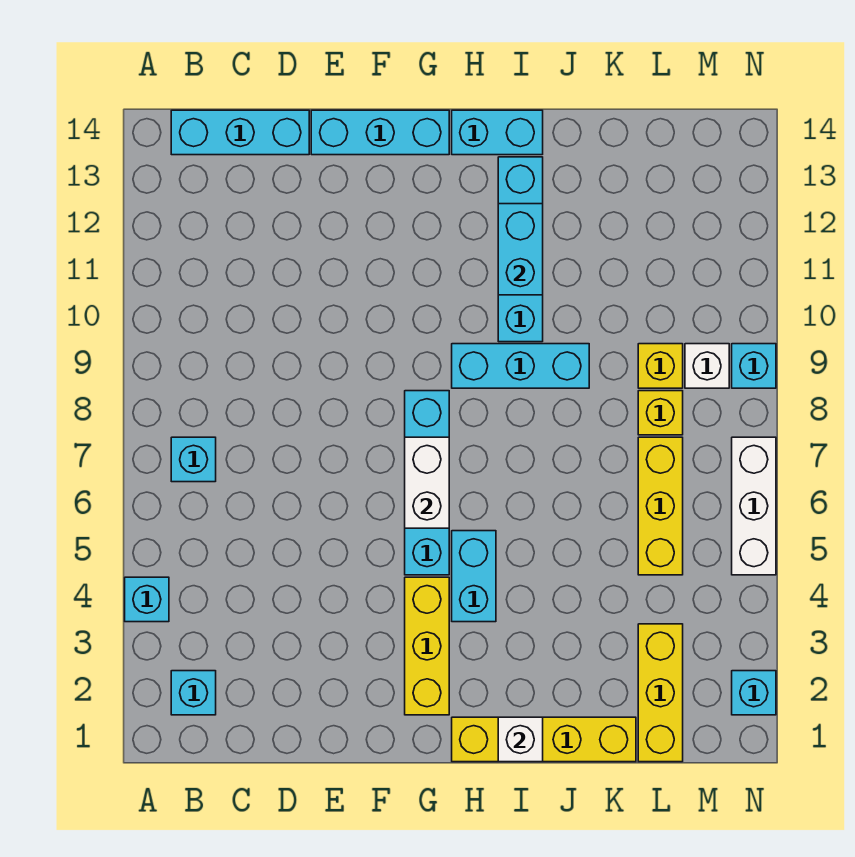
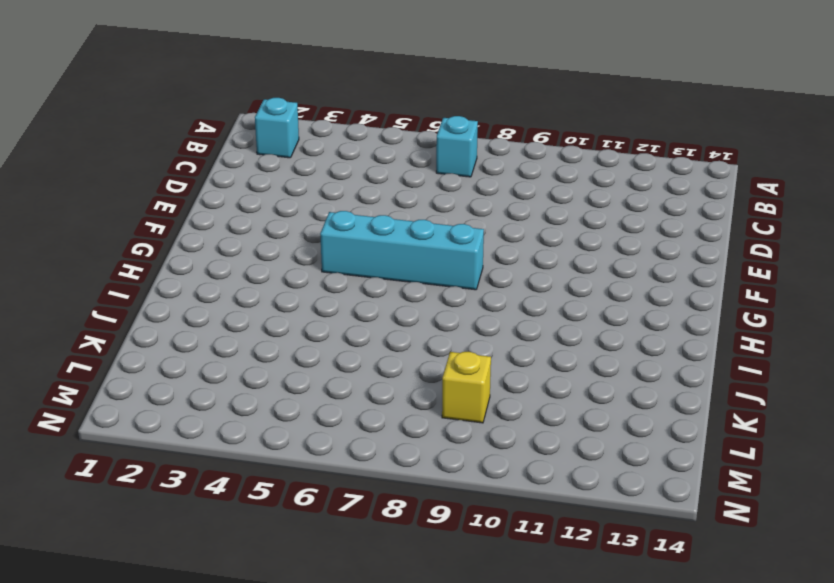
none -> cyan 1x1 brick [125,577,169,622]
none -> cyan 1x3 brick [171,110,309,155]
none -> cyan 1x3 brick [311,110,449,155]

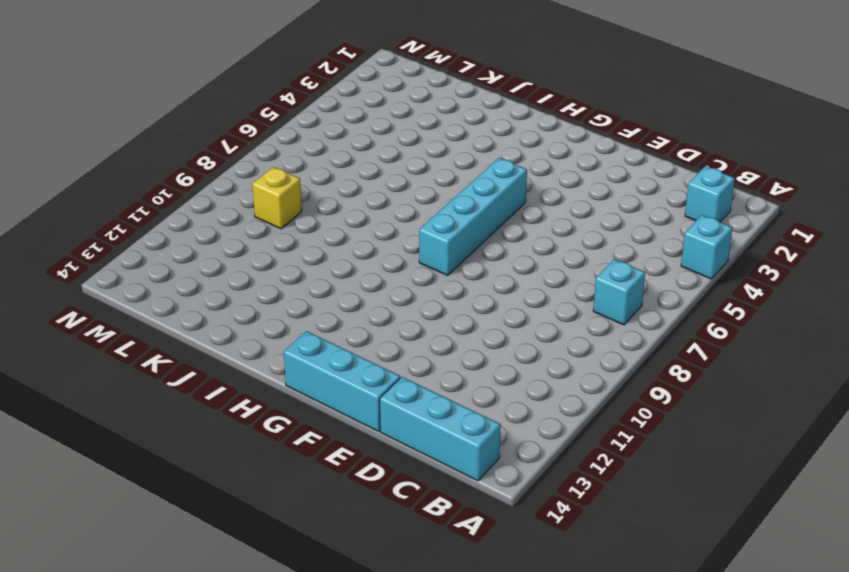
none -> yellow 1x3 brick [405,577,449,715]
none -> yellow 1x4 brick [452,717,636,762]
none -> cyan 1x2 brick [452,531,496,622]

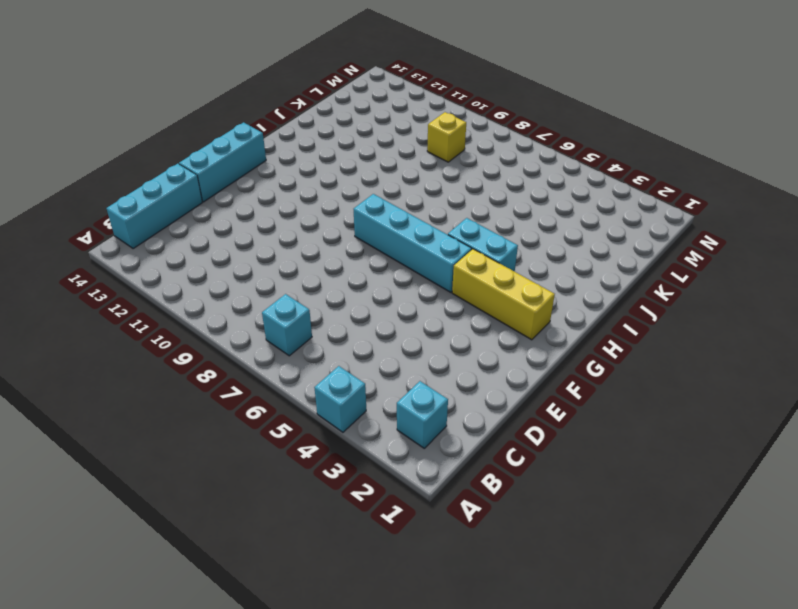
none -> yellow 1x4 brick [452,717,636,762]
none -> cyan 1x3 brick [452,344,589,388]
none -> cyan 1x2 brick [452,110,543,155]

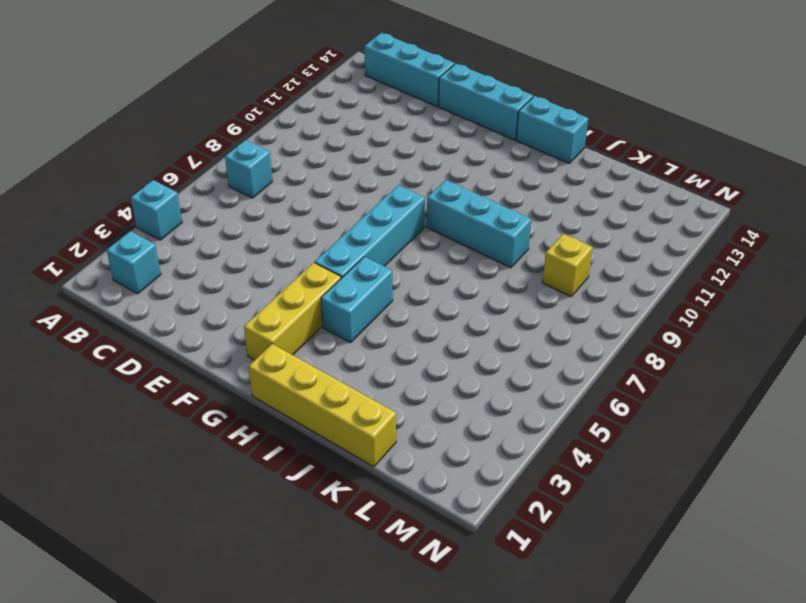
none -> cyan 1x4 brick [498,157,543,342]
none -> yellow 1x3 brick [638,624,683,762]
none -> yellow 1x3 brick [638,437,683,575]

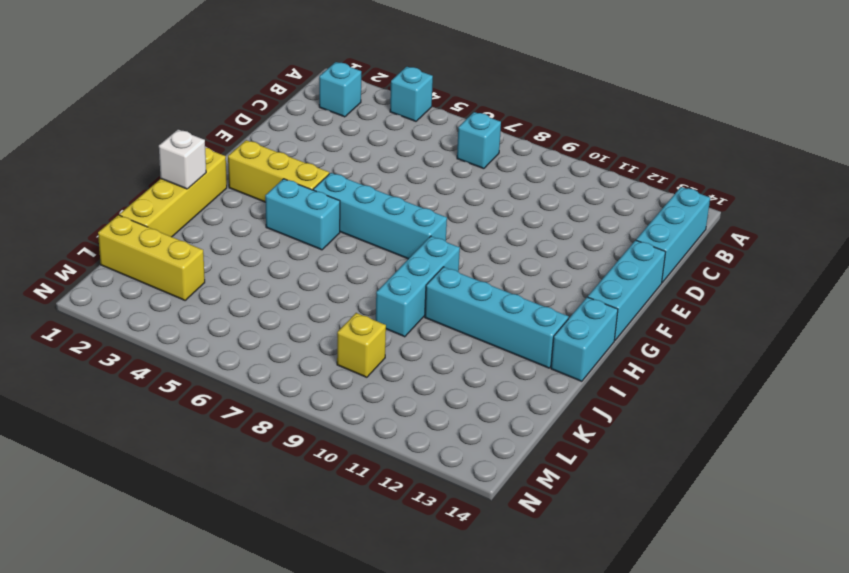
none -> yellow 1x3 brick [638,437,683,575]
none -> yellow 1x1 brick [638,391,683,435]
none -> white 1x1 brick [685,344,729,388]

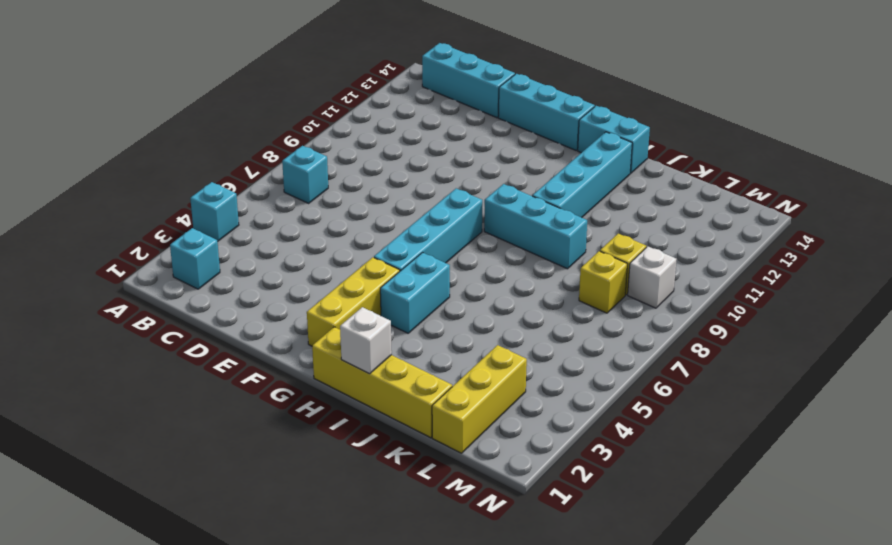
none -> yellow 1x3 brick [638,437,683,575]
none -> cyan 1x1 brick [732,671,776,715]
none -> white 1x3 brick [732,437,776,575]

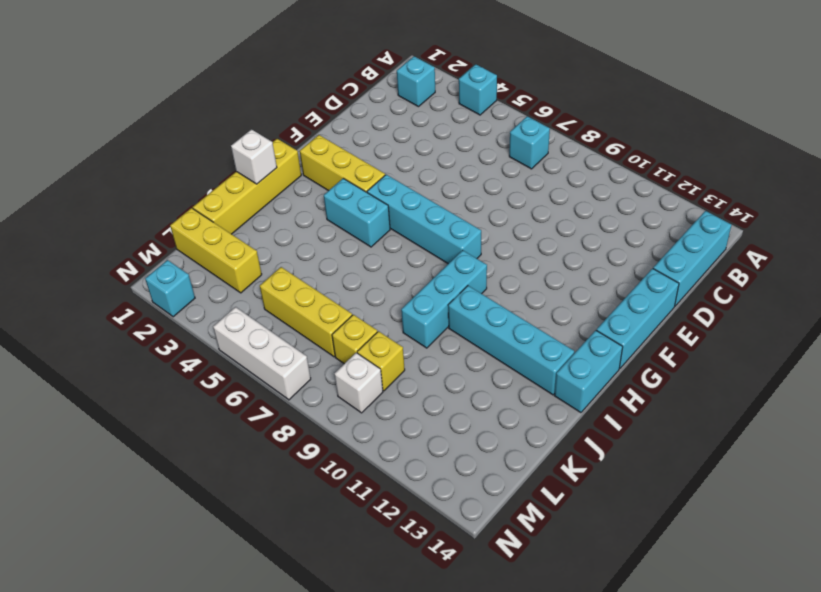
none -> cyan 1x1 brick [732,344,776,388]
none -> white 1x2 brick [405,437,449,528]
none -> cyan 1x2 brick [498,204,543,295]

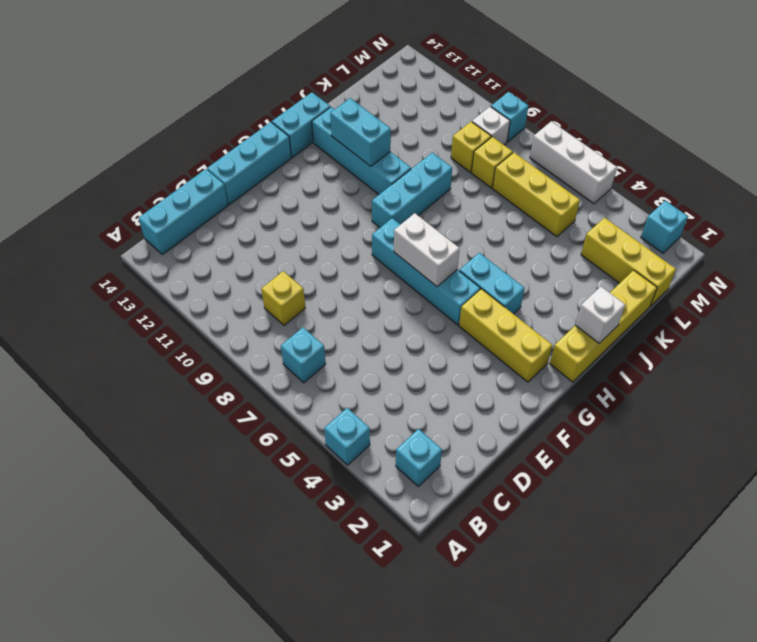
yellow 1x1 brick [261,271,305,326] -> none

